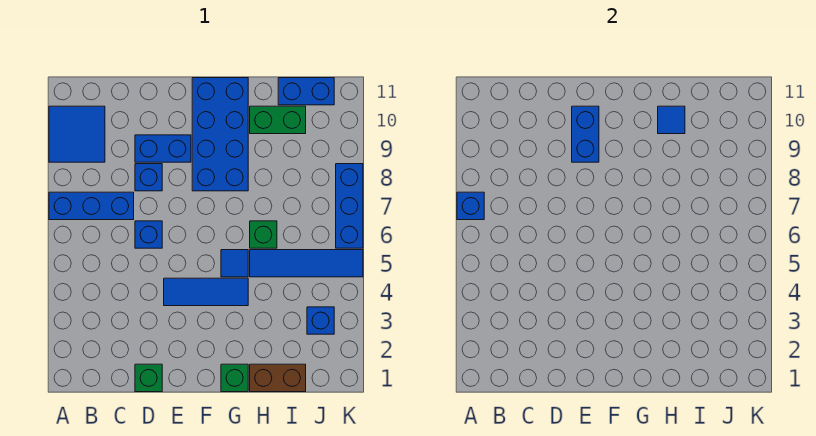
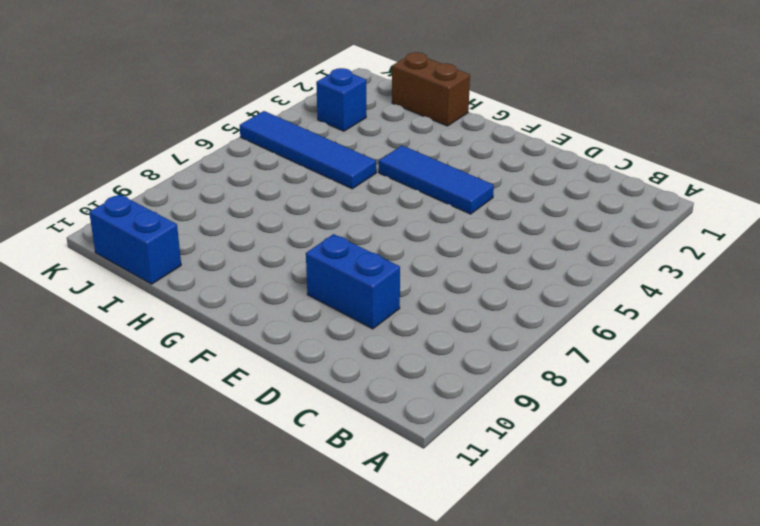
none -> blue 1x3 brick [49,192,134,220]
none -> blue 2x2 tile [49,106,105,162]
none -> green 1x1 brick [135,364,162,392]

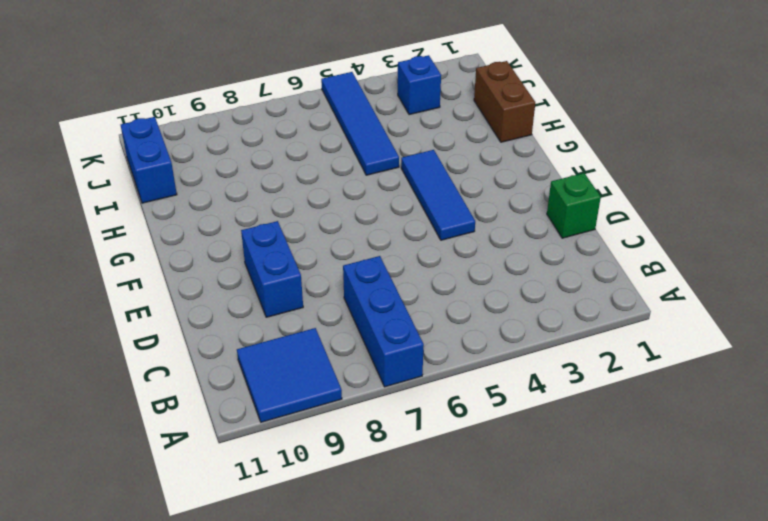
none -> blue 1x1 brick [135,221,162,248]
none -> blue 1x1 brick [135,164,162,191]
none -> blue 2x4 brick [192,78,248,191]

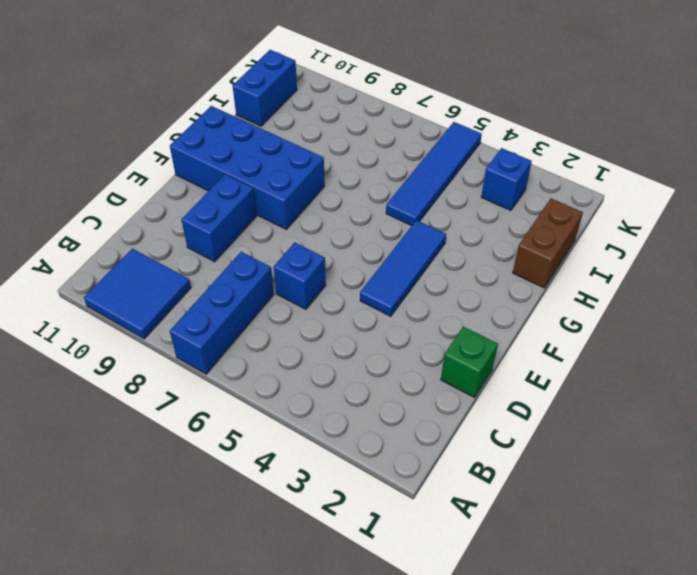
none -> blue 1x1 brick [135,164,162,191]
none -> green 1x1 brick [221,364,248,392]
none -> blue 1x1 tile [221,250,248,277]

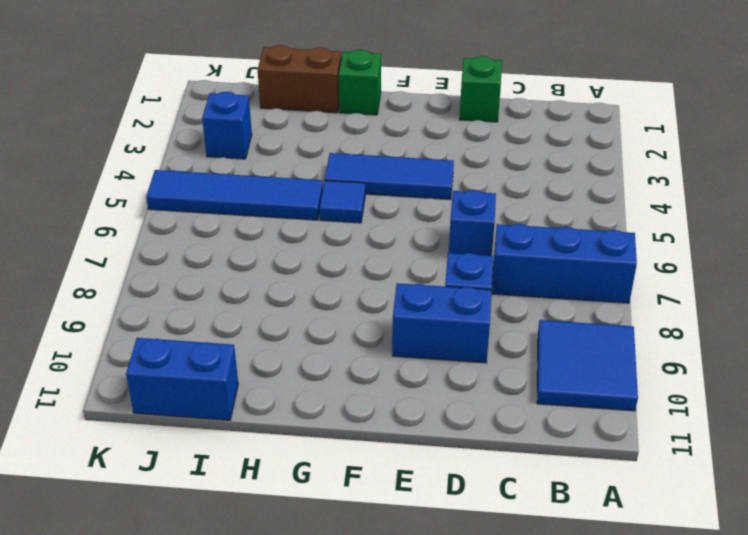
none -> blue 2x4 brick [192,78,248,191]
none -> green 1x1 brick [250,221,277,248]
none -> green 1x2 brick [250,106,306,134]

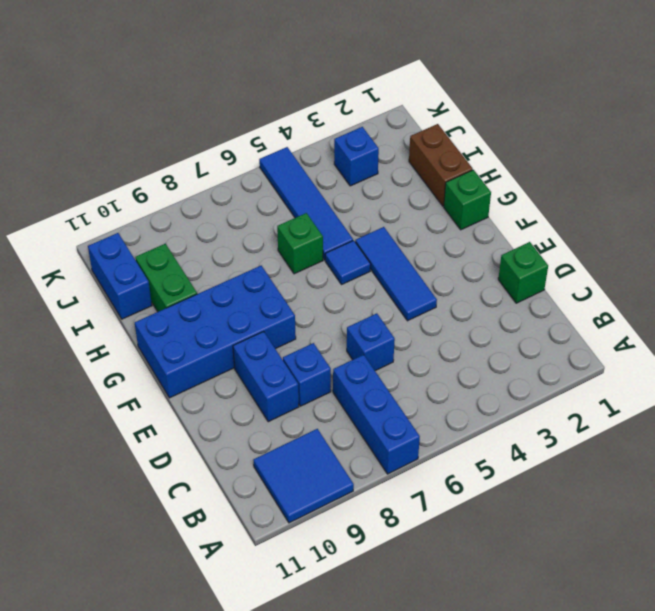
none -> blue 1x3 brick [336,164,363,248]
none -> blue 1x1 brick [457,192,484,220]
none -> blue 1x2 brick [572,106,599,162]

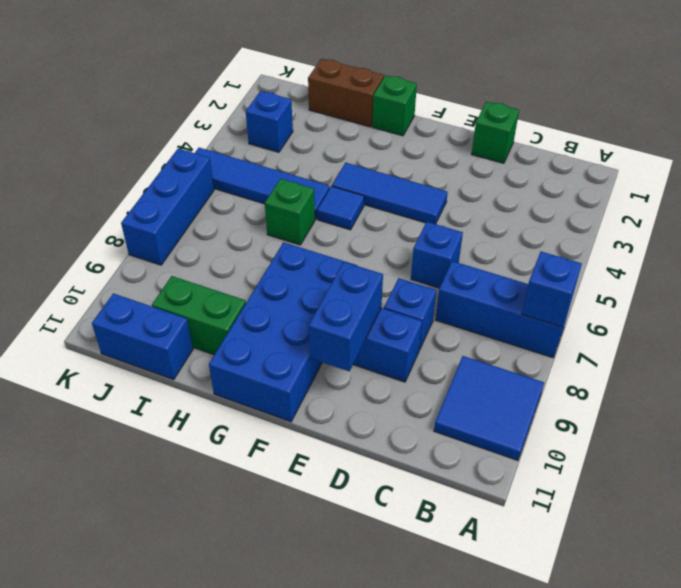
none -> blue 1x1 tile [658,106,685,134]

